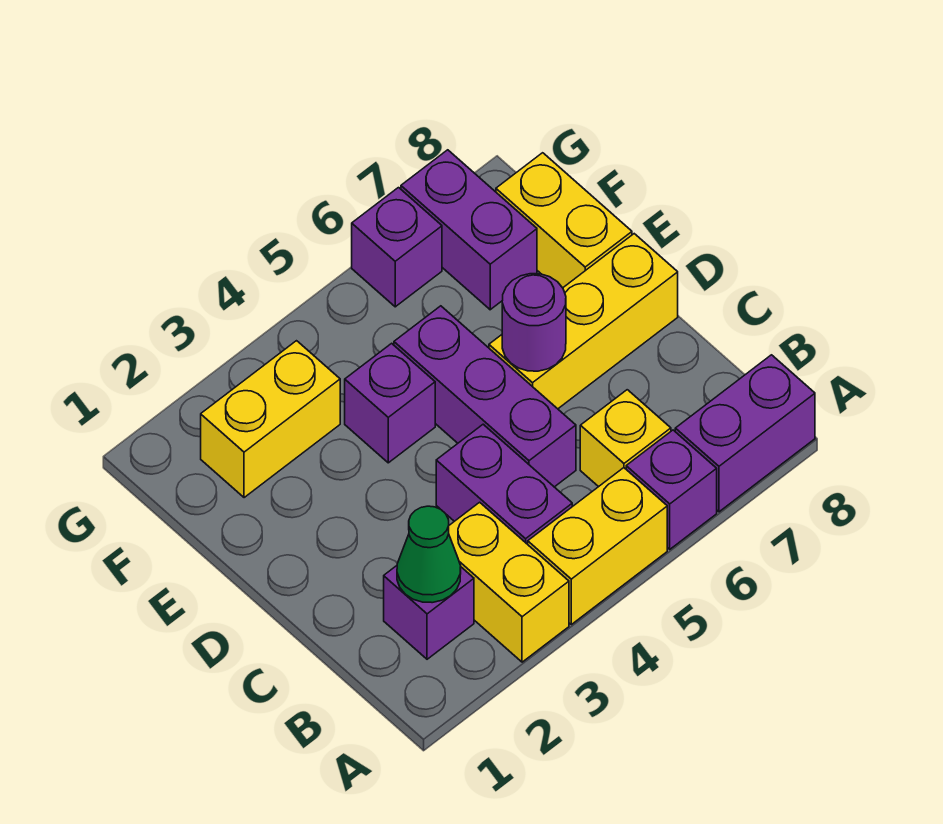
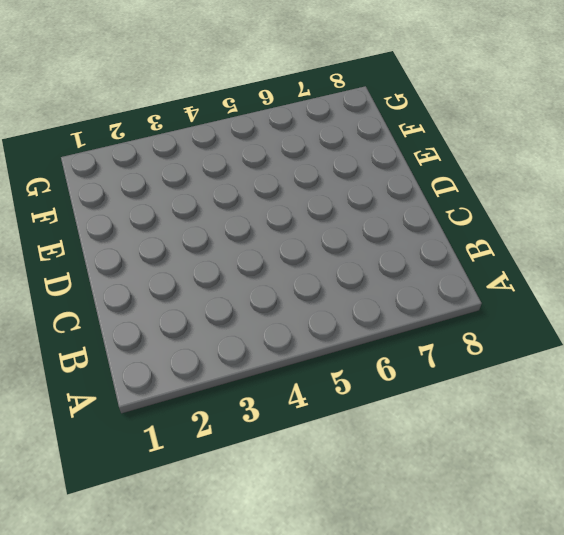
none -> yellow 1x2 brick [449,502,569,662]
none -> yellow 1x2 brick [528,468,667,624]
none -> purple 1x1 brick [626,430,717,549]

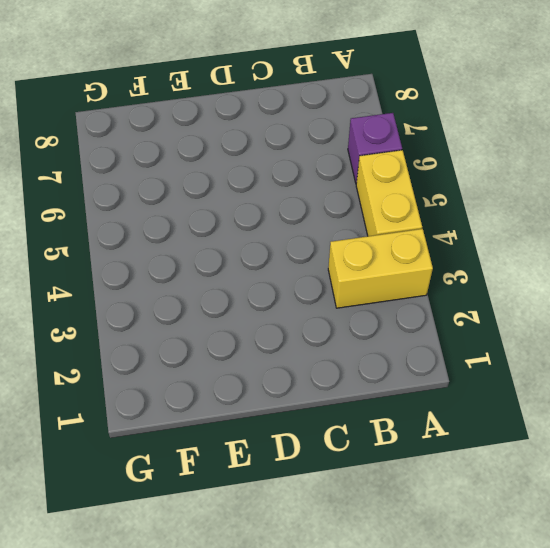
none -> purple 1x2 brick [675,355,815,512]
none -> purple 1x1 brick [384,566,474,659]
none -> purple 1x2 brick [436,424,572,544]

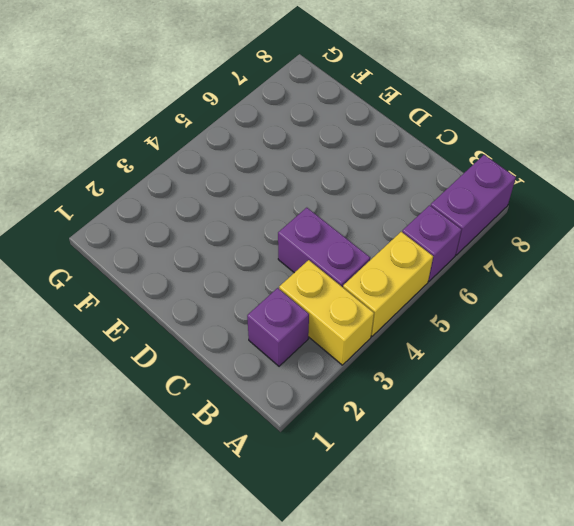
none -> yellow 1x1 brick [580,390,671,487]
none -> purple 1x3 brick [394,306,576,487]
none -> yellow 1x3 brick [489,234,678,409]

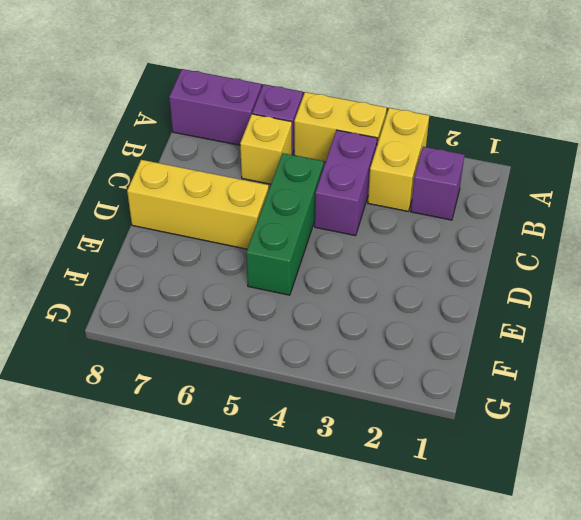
green 1x3 brick [246,153,324,295] -> purple 1x3 brick [394,306,576,487]
none -> purple 1x1 brick [345,343,435,463]
none -> yellow 1x2 brick [496,153,632,288]
none -> yellow 1x2 brick [201,341,340,498]

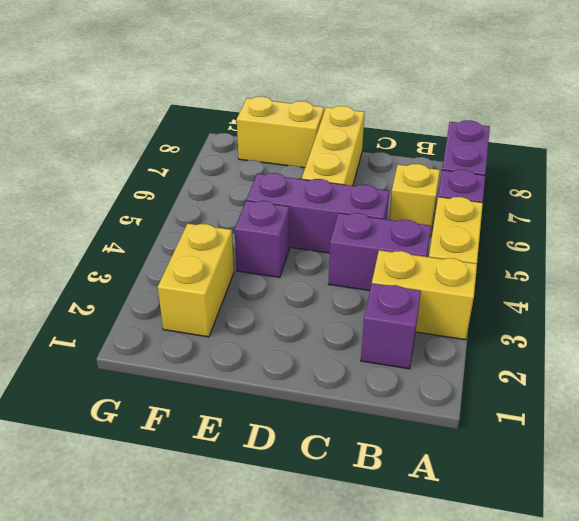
none -> purple 1x2 brick [401,150,537,310]
none -> purple 1x1 brick [352,188,442,307]
none -> green 1x1 cone [397,506,461,603]

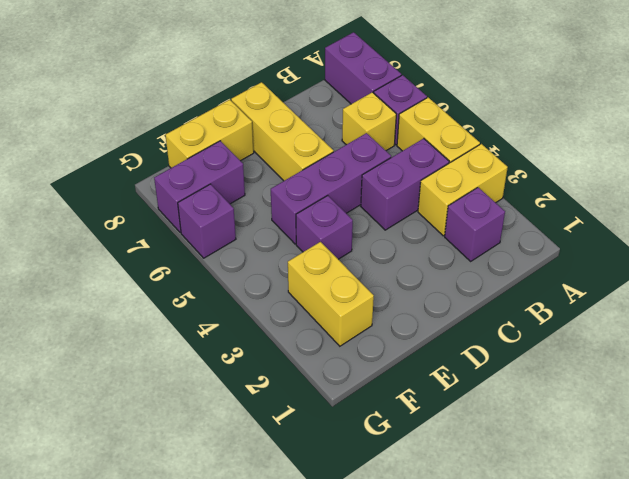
none -> green 1x1 cone [397,506,461,603]
none -> purple 1x1 round brick [502,274,566,371]

